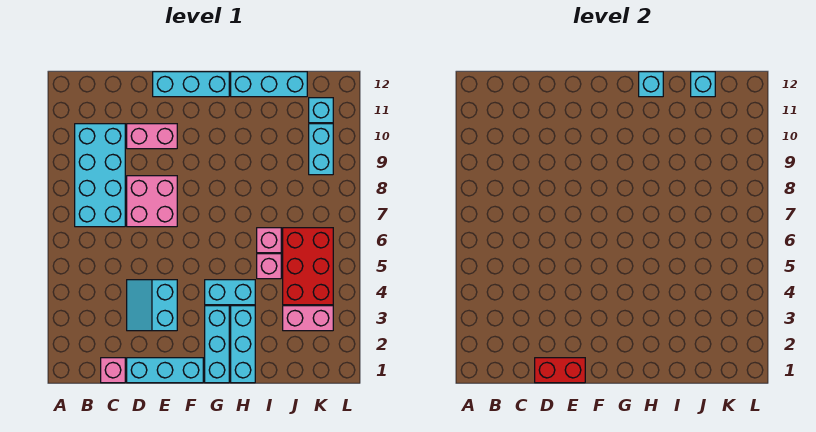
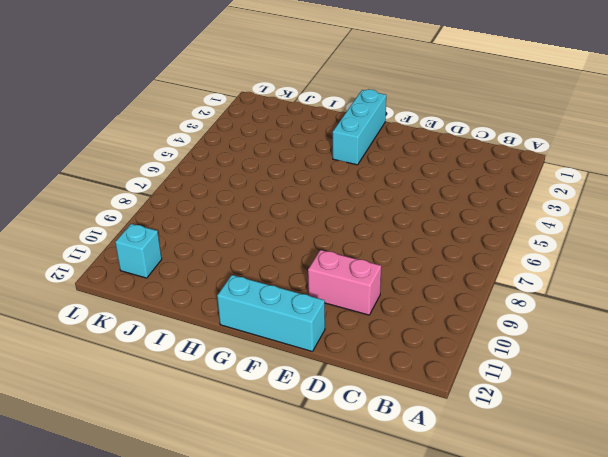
none -> cyan 2x4 brick [75,124,125,227]
none -> pink 1x1 brick [101,358,125,383]
none -> cyan 1x3 brick [127,358,203,383]

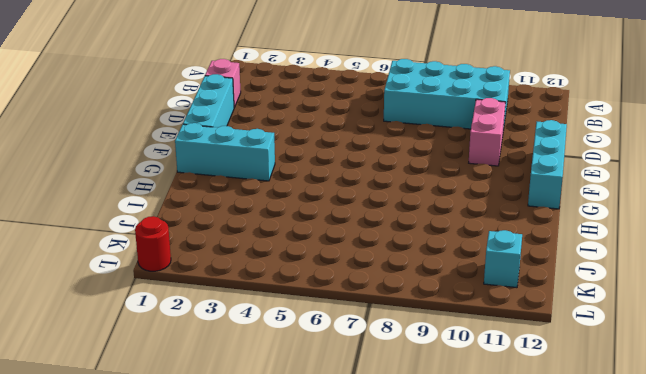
red 1x1 round brick [135,216,171,271] -> none
none -> cyan 2x2 slope [127,280,177,331]
none -> pink 2x2 brick [127,176,177,227]
none -> cyan 1x2 brick [205,280,255,305]

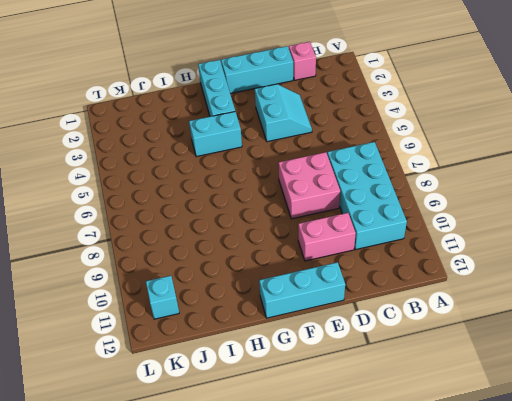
none -> cyan 1x3 brick [231,306,255,383]
none -> cyan 1x3 brick [231,72,307,97]
none -> pink 1x1 brick [257,254,281,279]

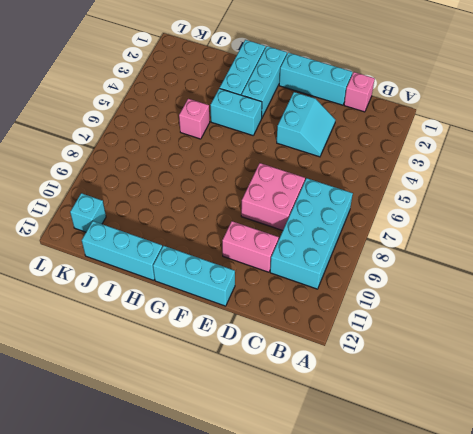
none -> pink 1x1 brick [257,228,281,253]
none -> pink 1x2 brick [283,306,333,331]
none -> red 2x3 brick [283,228,333,305]

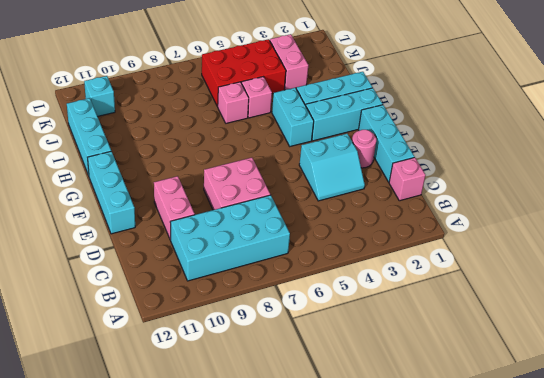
pink 1x1 round brick [352,130,376,168] -> none
none -> cyan 1x2 brick [309,124,333,175]
none -> red 1x2 brick [535,358,585,383]
none -> cyan 1x1 brick [639,72,663,97]

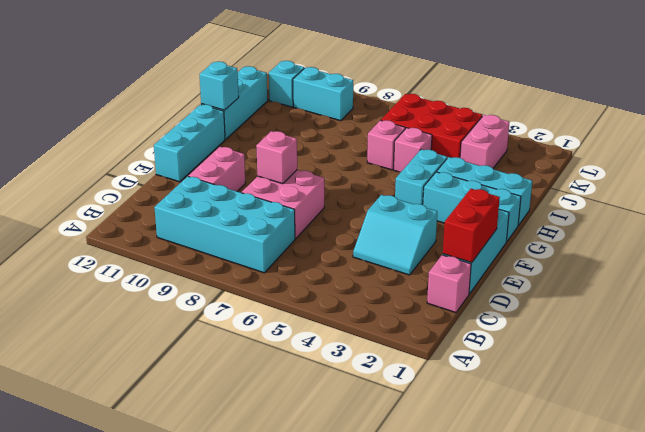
pink 1x1 brick [256,131,297,184] -> none
none -> cyan 1x1 brick [691,72,715,97]

